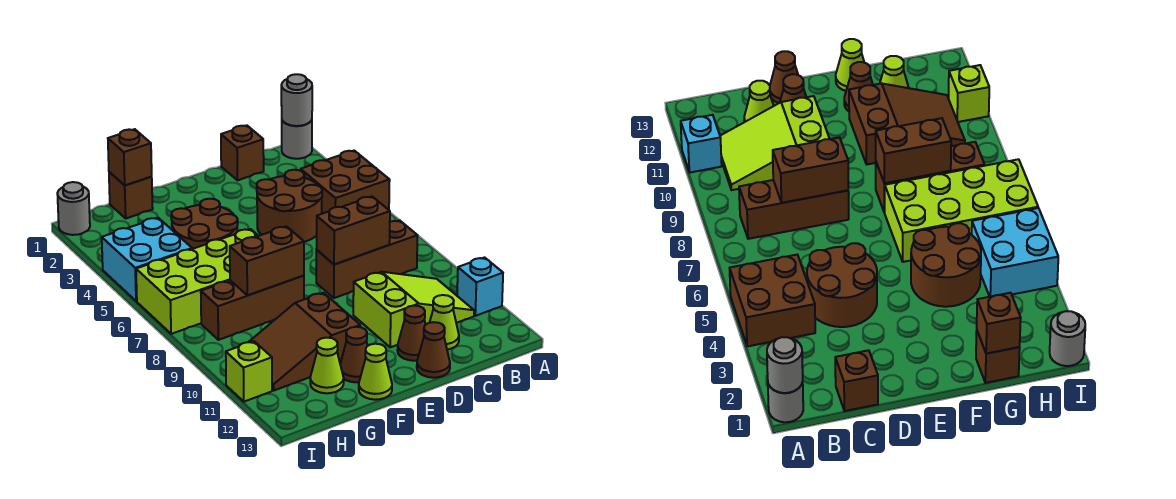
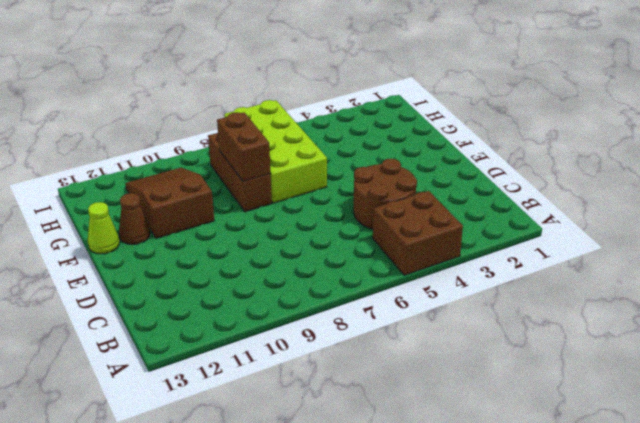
none -> grey 1x1 round brick [282,120,312,159]
none -> cyan 1x1 brick [457,258,503,316]
none -> brown 1x3 brick [316,220,418,298]

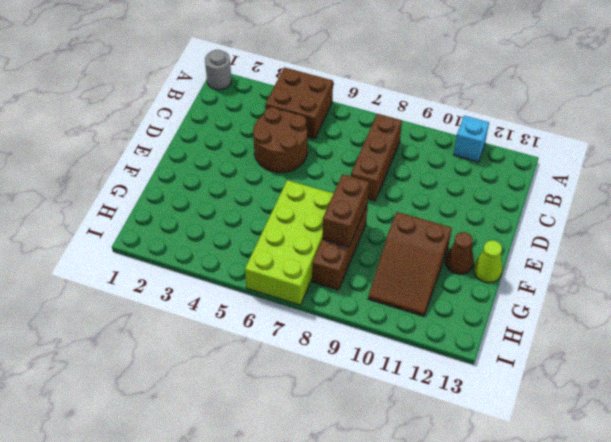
none -> lime 2x3 slope [353,272,474,347]
none -> brown 1x1 brick [221,125,264,180]
none -> lime 1x1 cone [430,295,459,350]

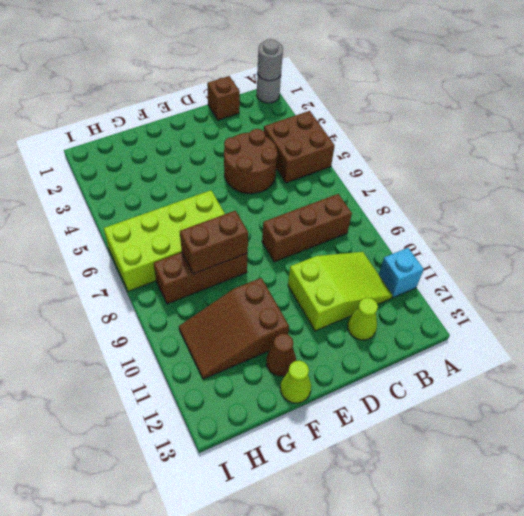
none -> brown 1x1 cone [397,306,426,361]
none -> brown 1x1 cone [417,322,450,378]
none -> brown 2x2 round brick [171,199,238,249]

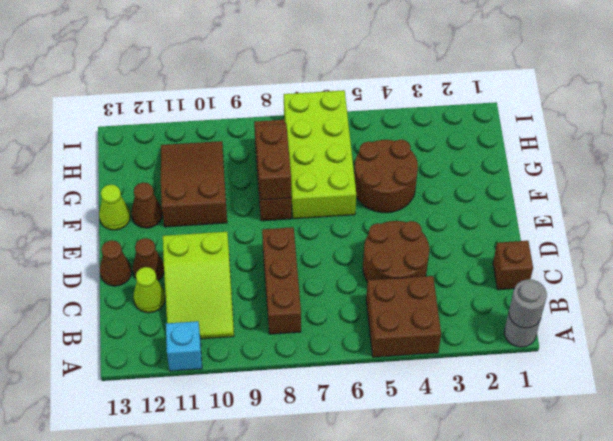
none -> brown 1x1 brick [109,172,153,218]
none -> lime 1x1 cone [310,338,344,393]
none -> cyan 2x2 brick [102,218,192,301]

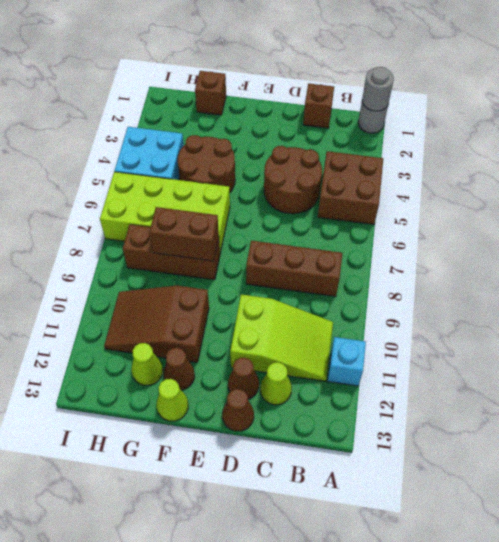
none -> grey 1x1 round brick [57,182,90,235]
none -> lime 1x1 brick [226,341,272,402]
none -> brown 1x2 brick [316,196,390,265]

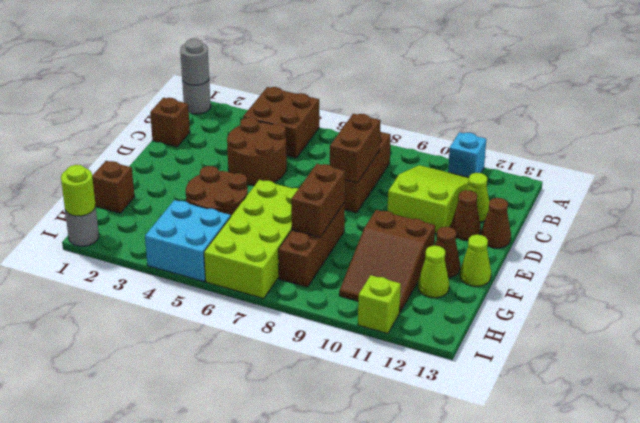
lime 1x1 round brick [61,165,95,216] -> none
none -> brown 1x1 brick [108,129,152,185]

